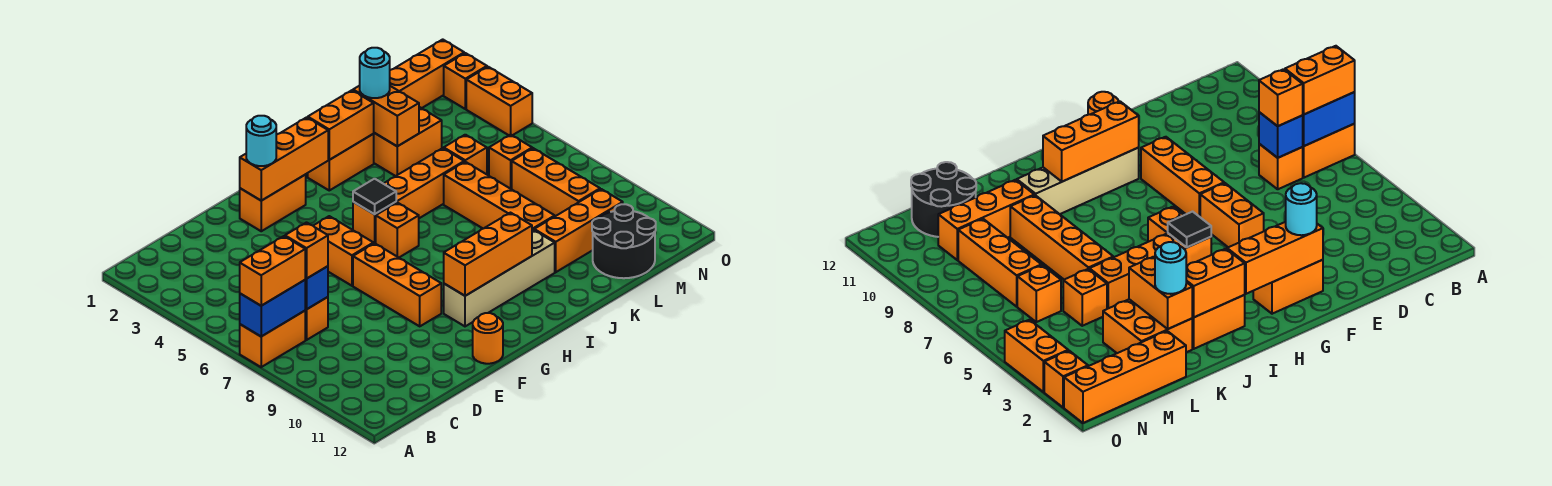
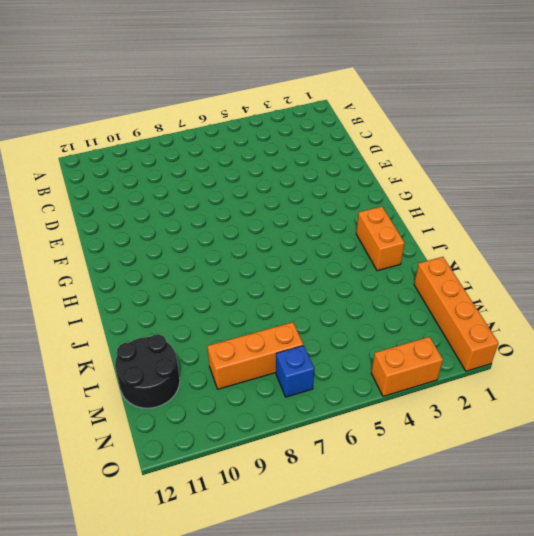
blue 1x1 brick [276,345,315,397] -> blue 1x1 brick moved to [305,266,328,309]
none -> orange 1x2 brick [240,311,305,367]
none -> orange 1x1 brick [305,297,328,340]
none -> orange 1x2 brick [240,175,306,231]
none -> orange 1x2 brick [313,216,373,286]

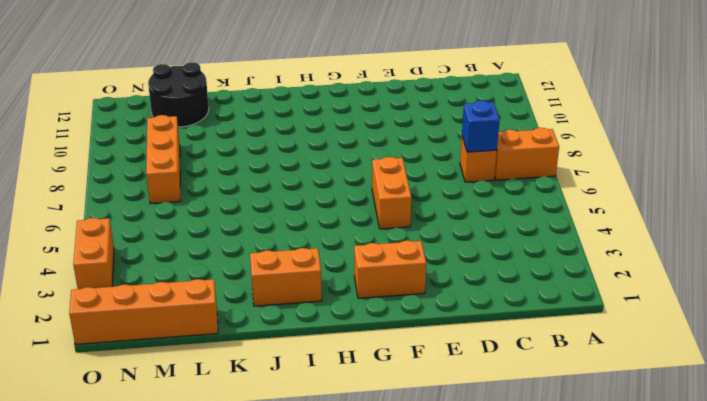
none -> orange 1x3 brick [353,243,441,326]
none -> orange 1x1 round brick [473,313,503,364]
none -> tan 1x4 brick [444,230,555,326]
none -> orange 1x4 brick [353,148,464,244]

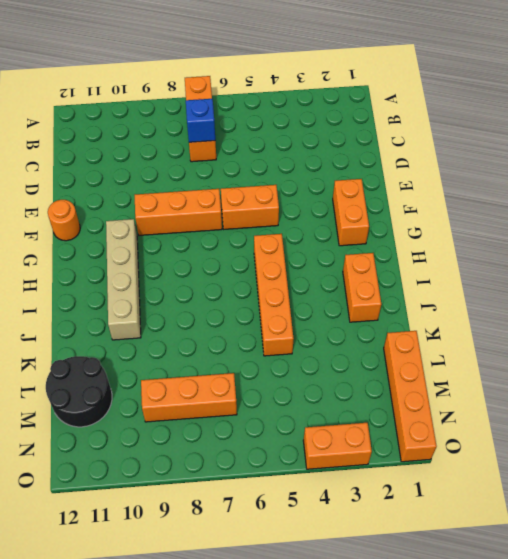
none -> orange 1x1 brick [376,203,419,258]
none -> orange 2x2 brick [374,107,442,176]
none -> orange 1x4 brick [444,162,555,230]
none -> orange 1x3 brick [534,189,623,272]

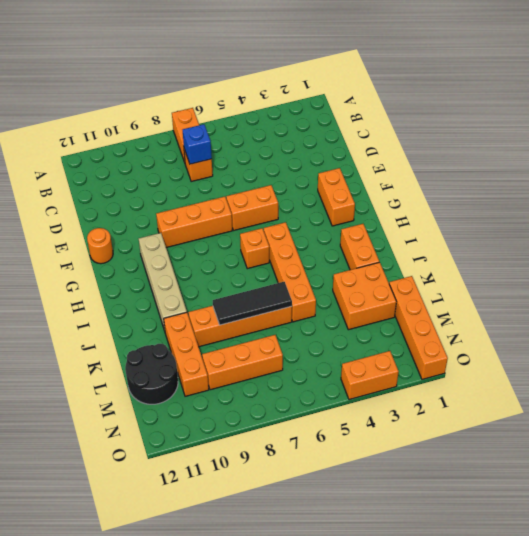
black 1x3 tile [213,282,292,325] -> none
none -> orange 1x1 brick [444,135,487,174]
none -> orange 1x1 brick [489,135,532,189]
none -> orange 1x1 brick [444,53,487,109]
none -> blue 1x2 brick [240,280,305,336]

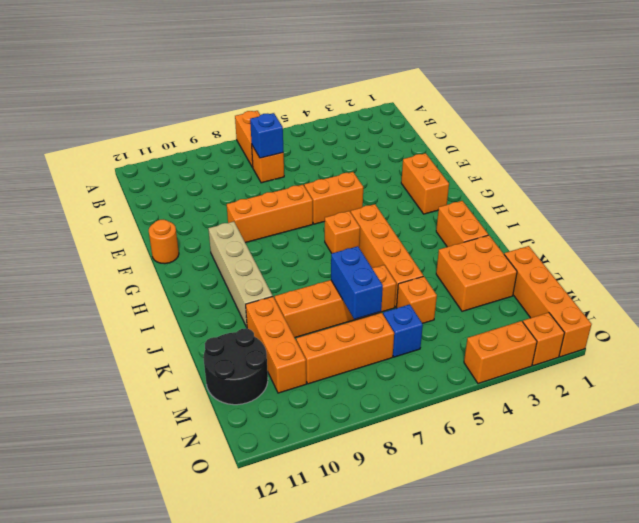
blue 1x2 brick [331,246,383,319] -> blue 1x2 brick moved to [240,280,305,336]
blue 1x1 brick [383,304,423,357] -> orange 1x1 brick [489,135,532,189]
none -> orange 1x3 brick [240,117,328,201]
none -> orange 1x3 brick [444,213,532,296]
none -> black 1x1 tile [353,179,396,214]
none -> orange 1x2 brick [308,90,374,160]

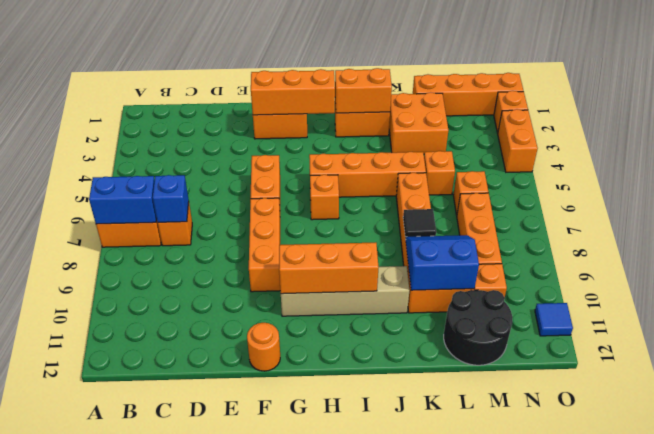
black 1x1 tile [403,209,436,239] -> black 1x1 tile moved to [353,179,396,214]
blue 2x2 slope [406,235,479,290] -> none
blue 1x1 tile [535,303,573,336] -> none
none -> orange 1x2 brick [353,86,419,146]
none -> orange 1x2 brick [240,236,305,306]
none -> orange 1x1 brick [285,223,328,279]
none -> cyan 1x1 round brick [246,116,276,166]

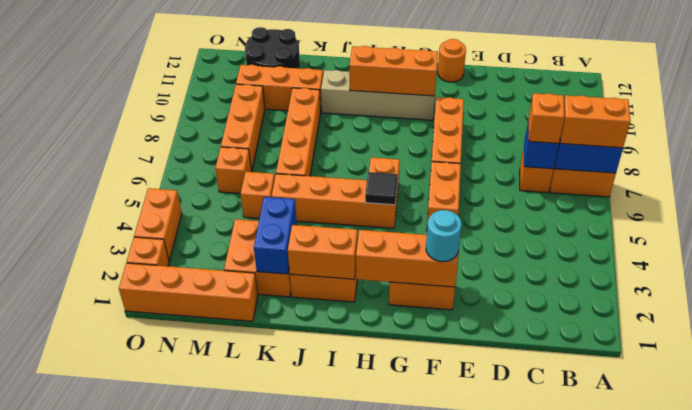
blue 1x2 brick [254,197,297,274] -> orange 1x2 brick [353,86,419,146]
none -> cyan 1x1 round brick [360,48,390,98]

